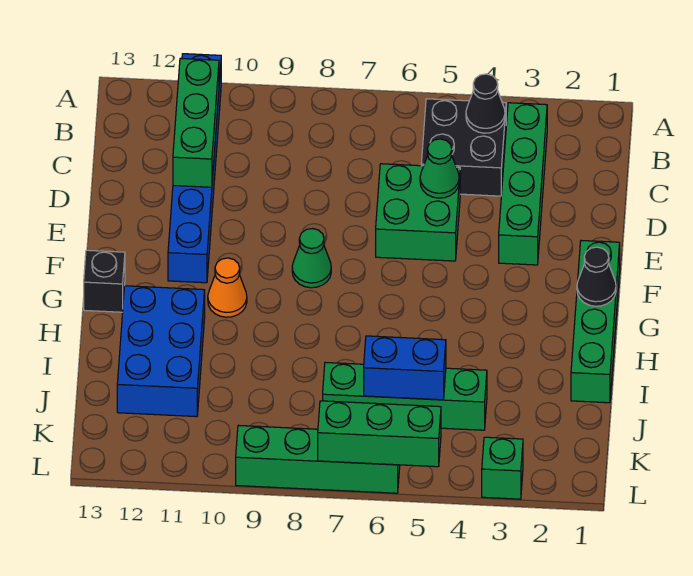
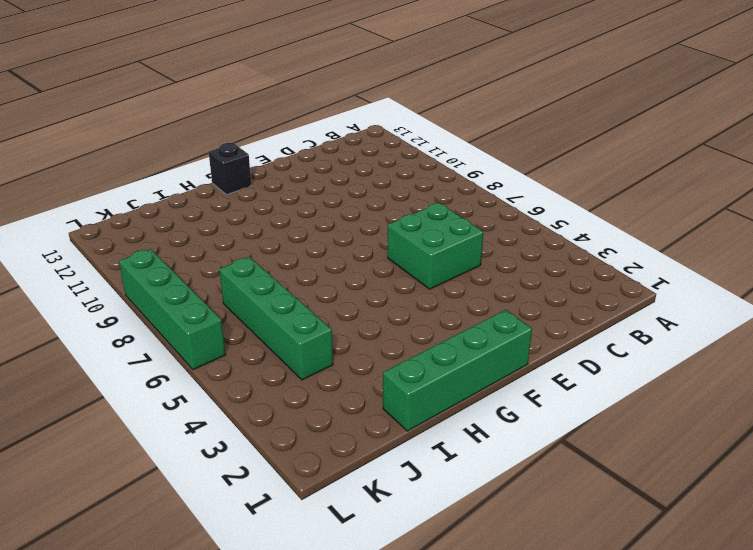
none -> blue 1x6 brick [168,54,221,283]
none -> green 1x4 brick [499,103,547,265]
none -> black 2x2 brick [421,99,506,196]

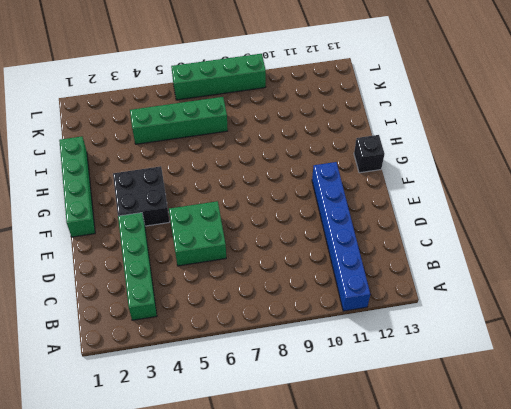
black 2x2 brick [113,166,170,226] -> black 2x2 brick moved to [421,99,506,196]
none -> green 1x1 cone [292,229,331,288]
none -> orange 1x1 cone [208,258,247,317]
none -> blue 2x3 brick [117,286,205,417]

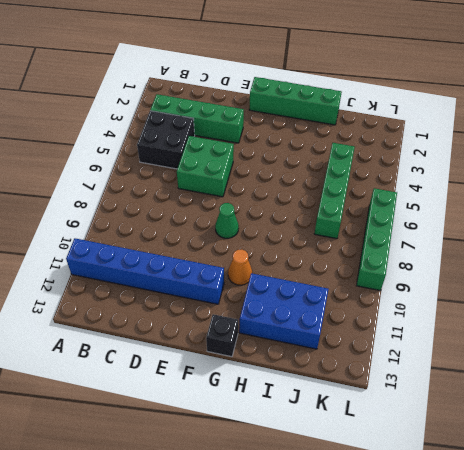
none -> green 1x1 brick [482,437,523,499]
none -> black 1x1 cone [466,74,505,133]
none -> green 1x3 brick [173,58,219,187]

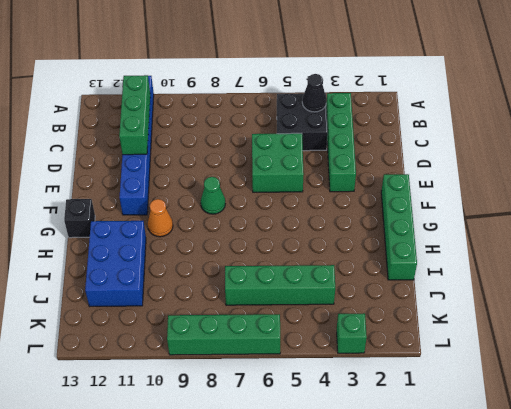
none -> green 1x1 cone [420,139,459,198]
none -> black 1x1 cone [577,247,616,306]
none -> blue 1x2 brick [364,336,446,400]

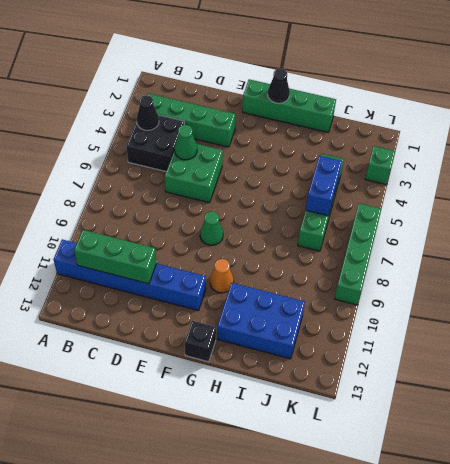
none -> green 1x3 brick [318,401,441,467]

